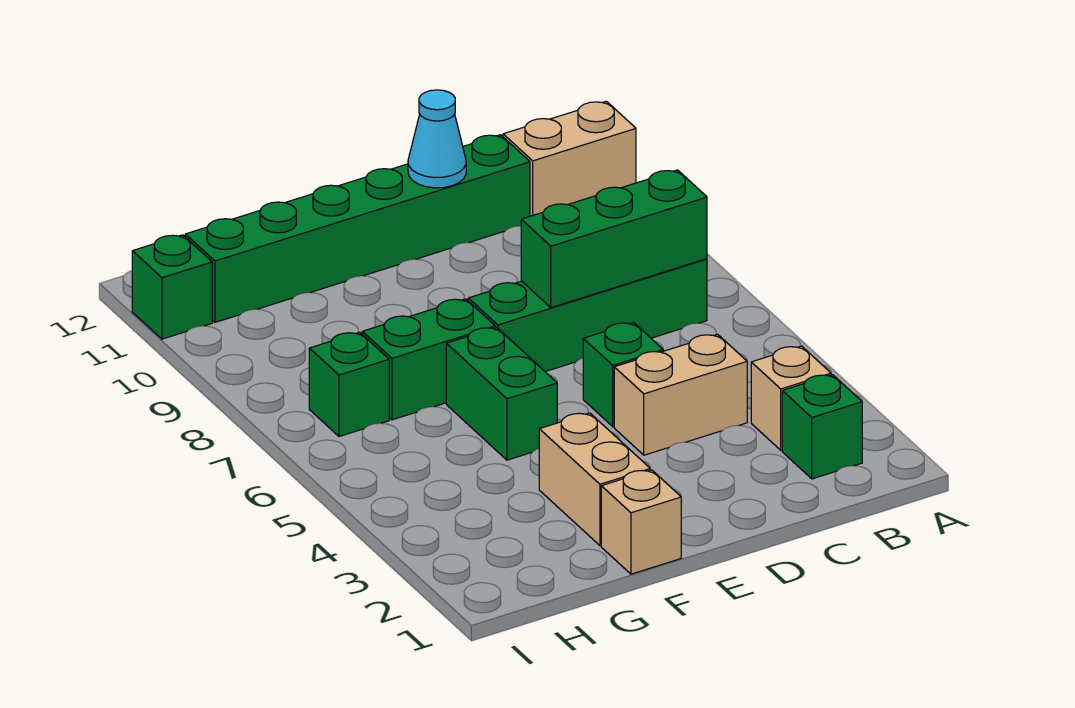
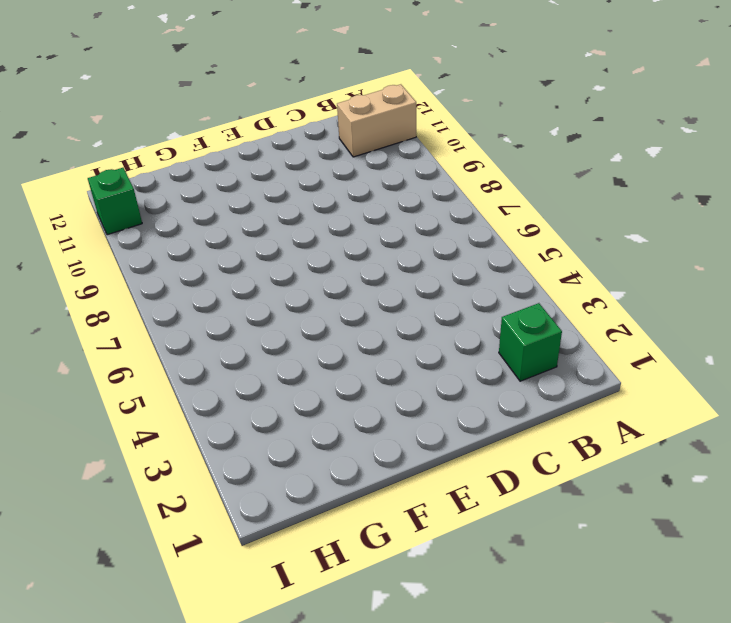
none -> tan 1x1 brick [751,346,831,450]
none -> green 1x4 brick [468,259,707,372]
none -> tan 1x2 brick [614,334,747,455]

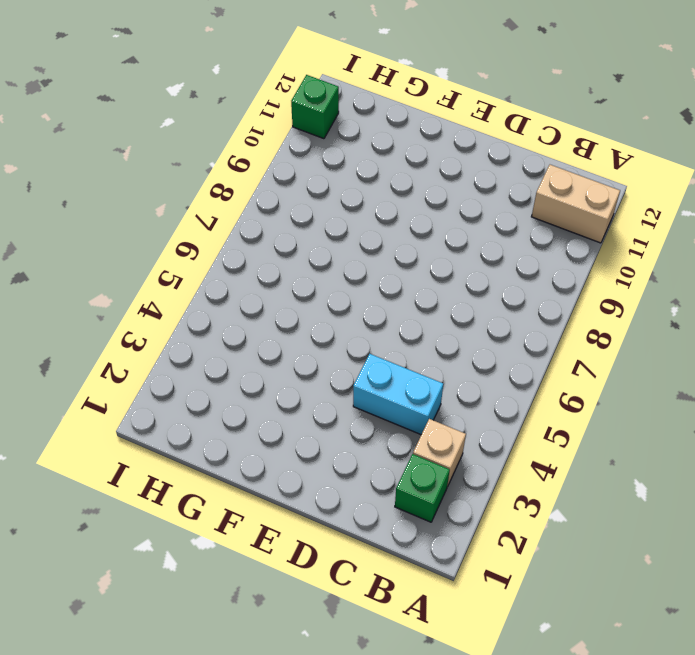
cyan 1x2 brick [353,354,443,435] -> tan 1x2 brick [614,334,747,455]
none -> green 1x4 brick [468,259,707,372]
none -> green 1x6 brick [185,135,530,322]
none -> green 1x1 brick [583,323,663,427]

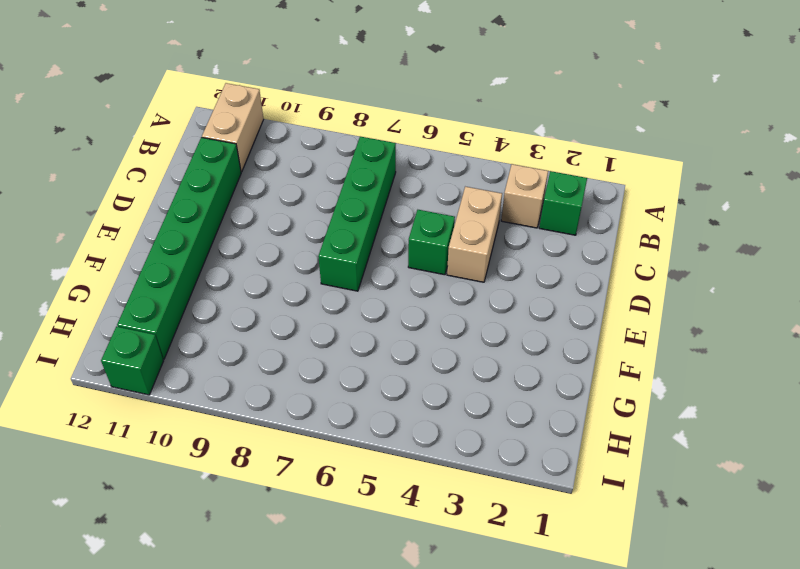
none -> tan 1x1 brick [601,470,681,574]
none -> tan 1x2 brick [539,413,650,546]
none -> green 1x2 brick [446,327,557,460]

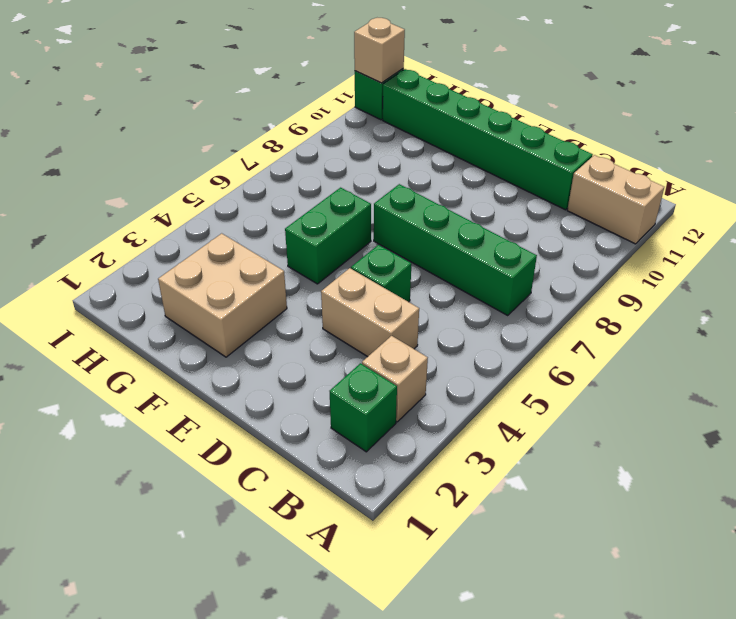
tan 2x2 brick [158,233,287,357] -> tan 1x2 brick [539,413,650,546]
tan 1x1 brick [354,18,405,83] -> tan 1x1 brick moved to [601,470,681,574]
none -> green 1x2 brick [362,299,495,420]
none -> green 1x1 brick [309,332,389,436]
none -> green 1x3 brick [521,170,707,308]

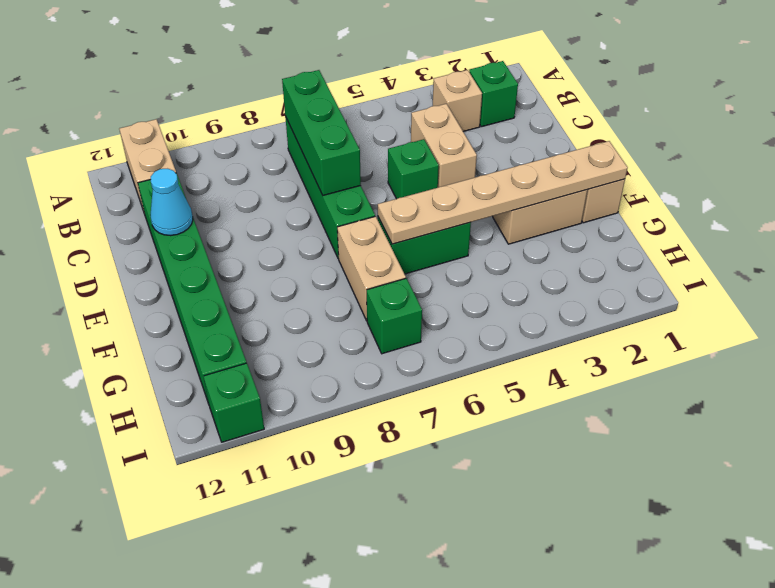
tan 1x6 plate [378,141,628,244] -> none
tan 1x2 brick [337,216,406,321] -> green 1x2 brick [362,299,495,420]

